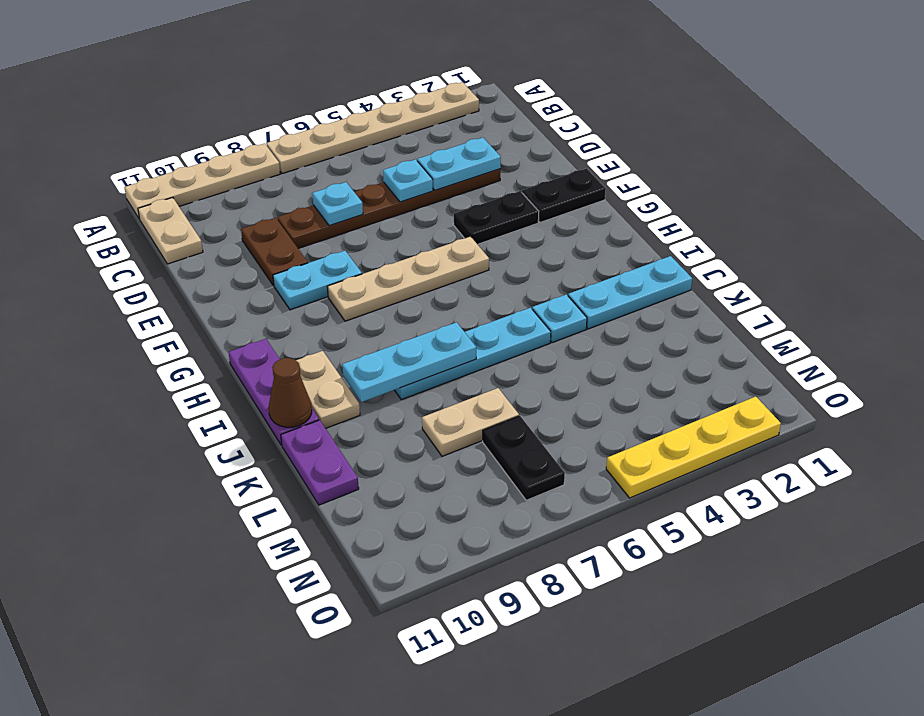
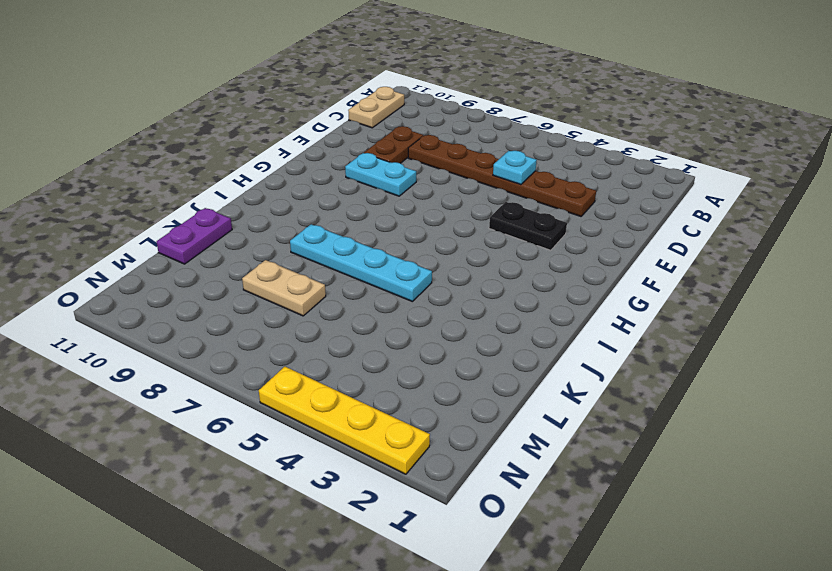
none -> tan 1x6 plate [267,82,479,174]
none -> tan 1x4 plate [124,143,280,219]
none -> black 1x2 plate [522,168,606,222]

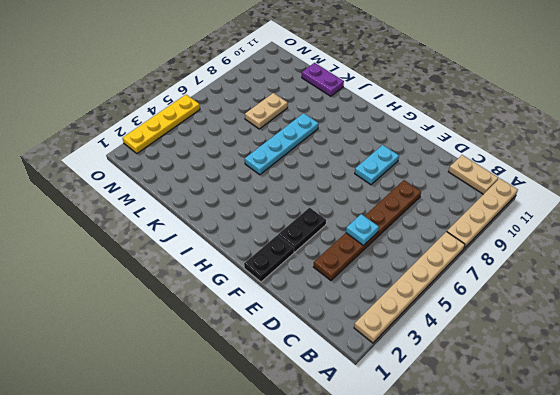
none -> brown 1x2 plate [241,218,308,286]
none -> tan 1x4 plate [327,237,489,321]
none -> purple 1x3 plate [229,339,319,445]

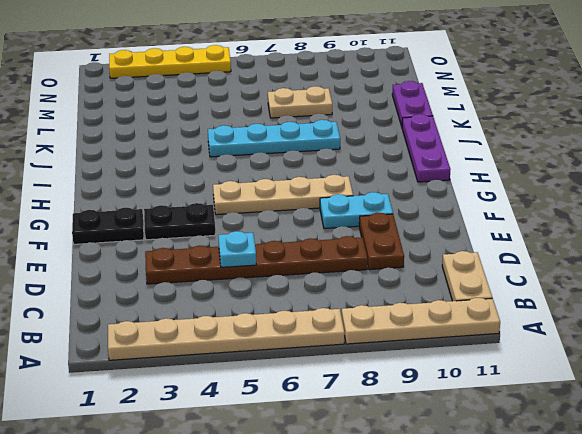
none -> tan 1x2 plate [296,351,360,428]
none -> cyan 1x3 plate [568,256,692,329]
none -> cyan 1x1 plate [532,294,587,343]

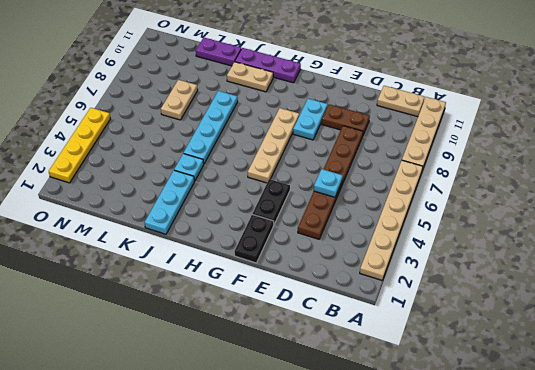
none -> black 1x2 plate [483,416,565,500]
none -> cyan 1x2 plate [417,138,501,190]
none -> cyan 1x1 plate [312,182,363,226]

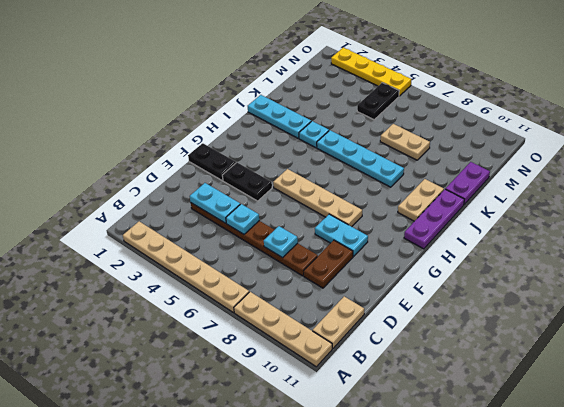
black 1x2 plate [357,83,399,120] -> black 1x2 plate moved to [483,416,565,500]
none -> cyan 1x3 plate [342,322,476,402]
none -> brown 1x1 cone [269,358,312,427]

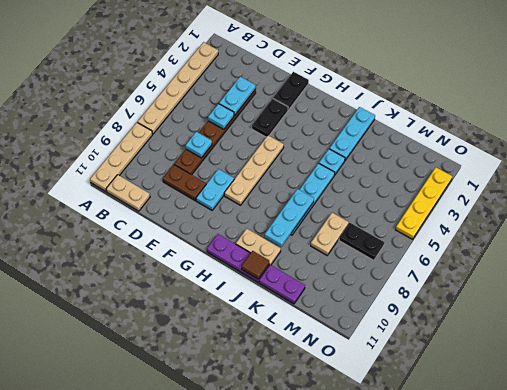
brown 1x1 tile [242,251,269,279] -> brown 1x1 cone [269,358,312,427]

